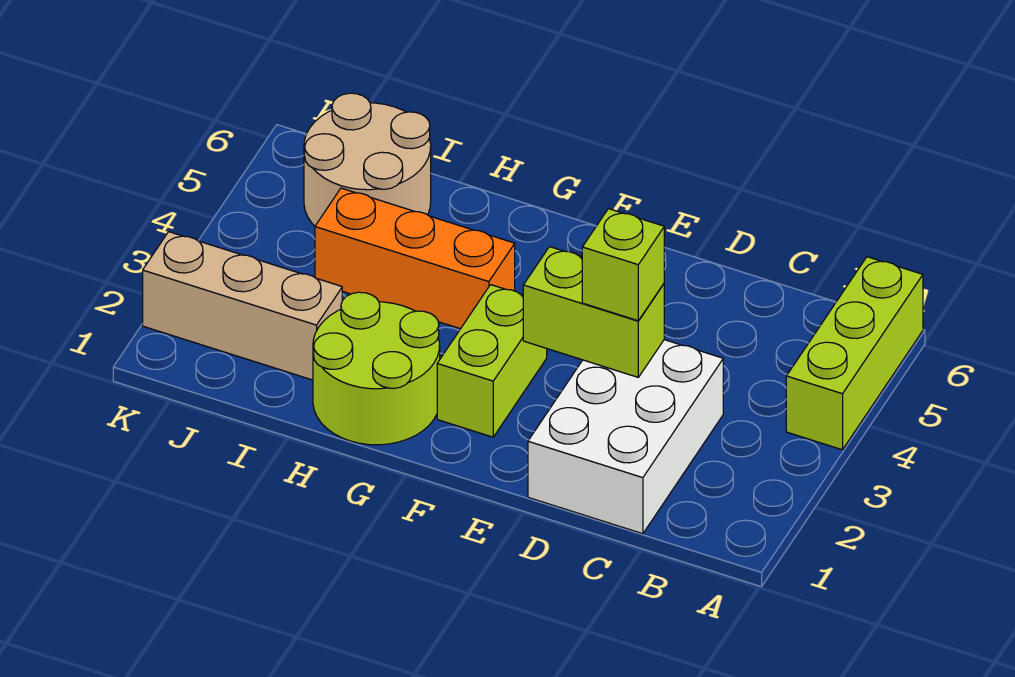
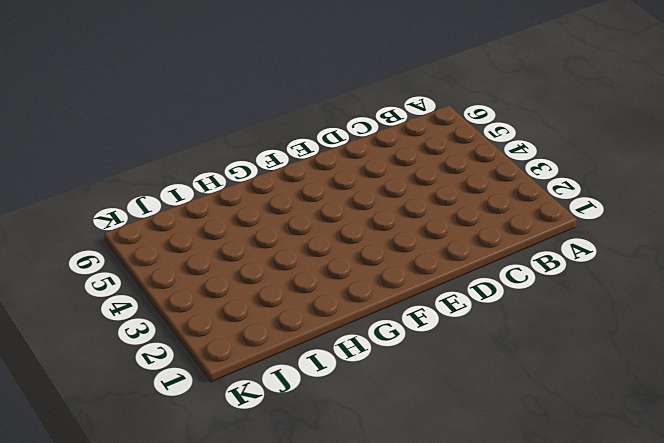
none -> lime 1x3 brick [786,257,923,450]
none -> white 2x3 brick [528,340,723,534]

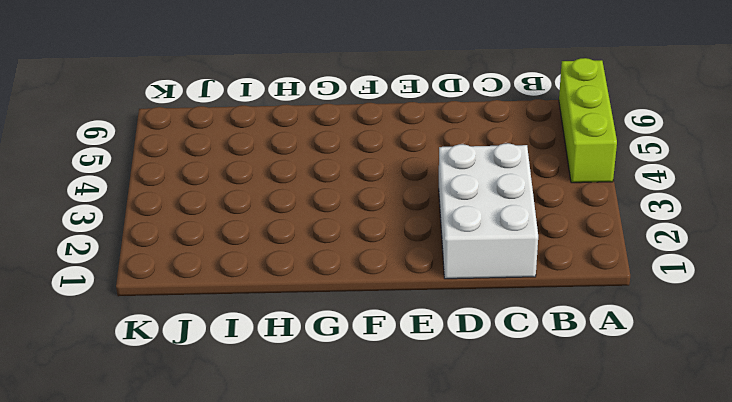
none -> lime 1x2 brick [437,285,547,437]
none -> lime 2x2 round brick [313,292,440,445]

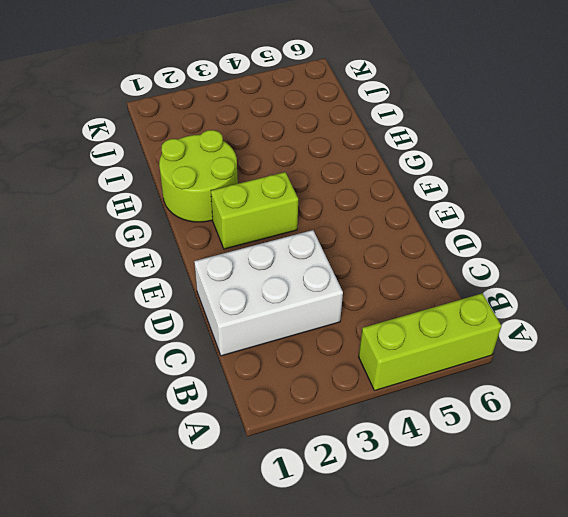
none -> orange 1x3 brick [315,188,515,329]
none -> tan 1x3 brick [143,232,342,380]

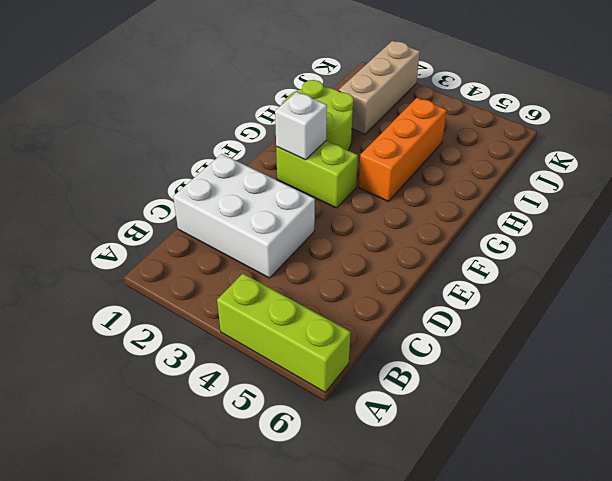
white 1x1 brick [275,92,327,160] -> none
none -> tan 2x2 round brick [304,93,431,226]
none -> lime 1x2 brick [523,247,664,377]

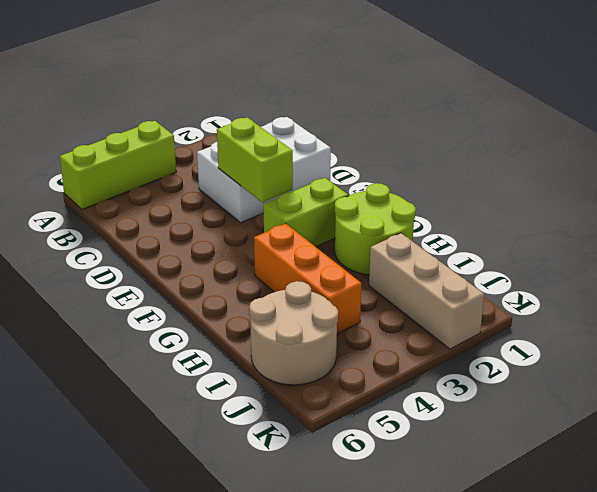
none -> lime 1x1 brick [582,209,664,321]

